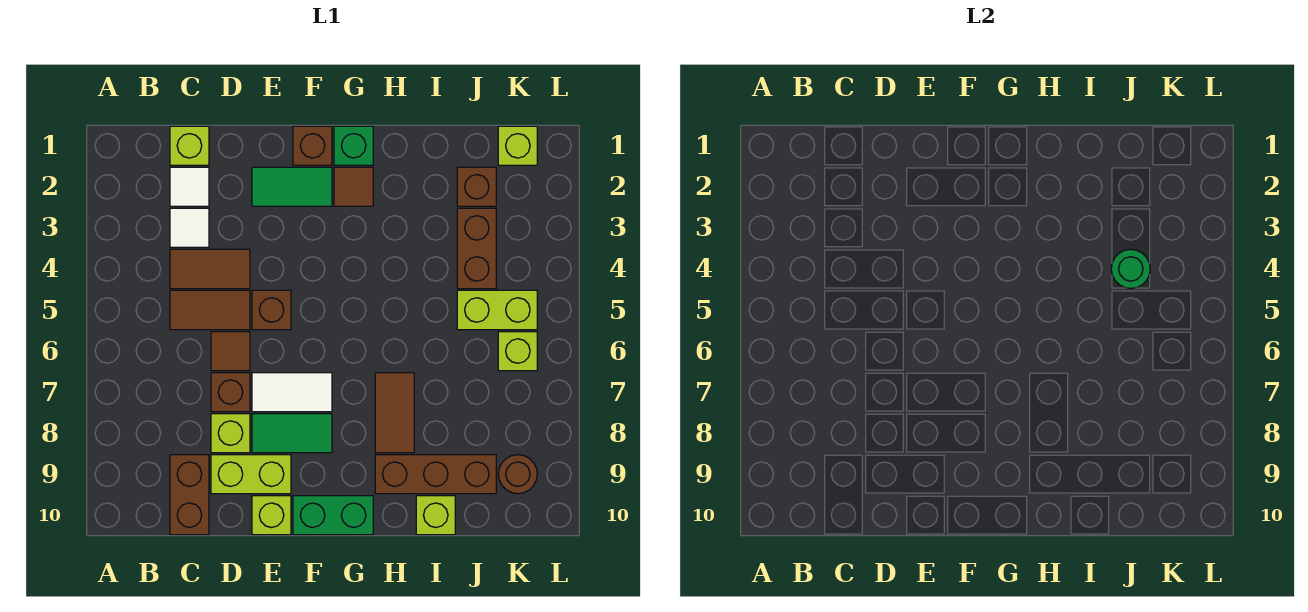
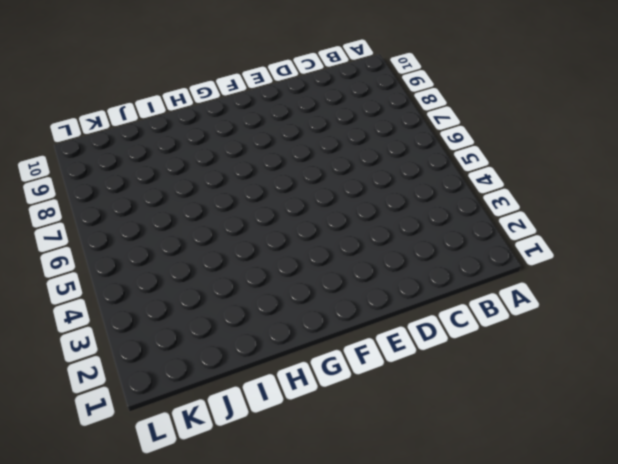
none -> lime 1x1 brick [170,126,209,165]
none -> white 1x1 tile [170,167,209,206]
none -> white 1x1 tile [170,208,209,247]

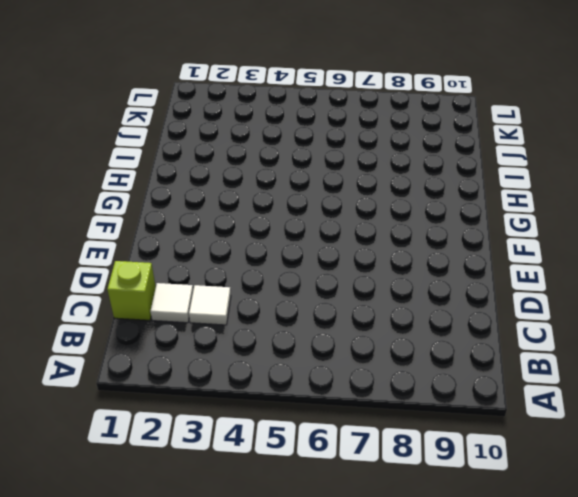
none -> brown 1x2 tile [170,249,250,289]
none -> brown 1x2 tile [170,290,250,330]
none -> brown 1x2 brick [170,455,209,535]

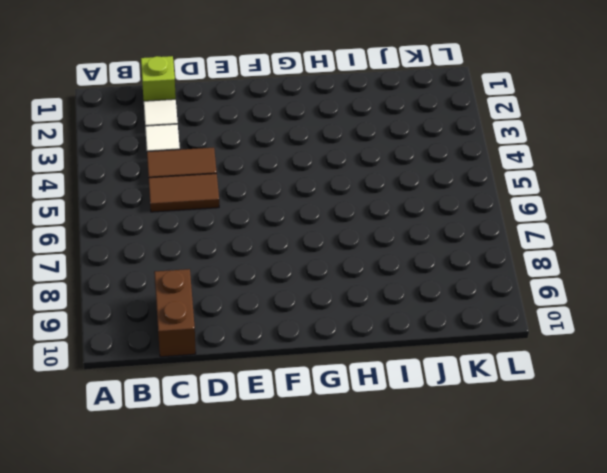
none -> brown 1x1 tile [211,332,250,371]
none -> brown 1x1 brick [211,373,250,412]
none -> lime 1x1 brick [211,414,250,453]

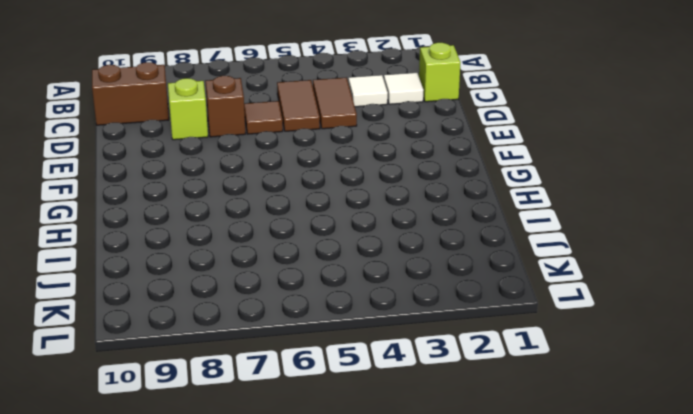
none -> lime 1x2 brick [211,455,291,494]
none -> green 1x2 tile [252,167,332,206]
none -> brown 1x1 brick [252,290,291,330]

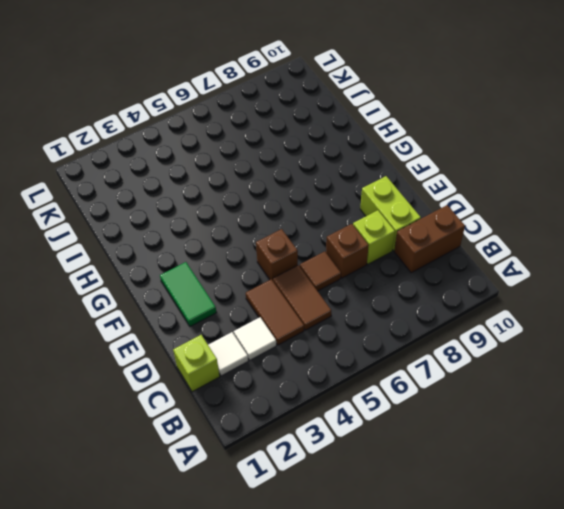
none -> white 1x2 tile [252,373,332,412]
none -> green 1x2 tile [252,414,332,453]
none -> lime 1x1 brick [252,496,291,535]

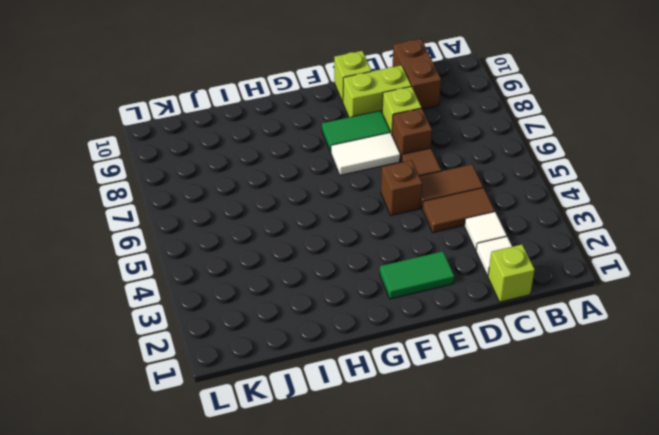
none -> brown 1x1 brick [293,126,332,165]
none -> green 1x2 brick [293,496,373,535]
none -> green 1x1 brick [334,126,373,165]

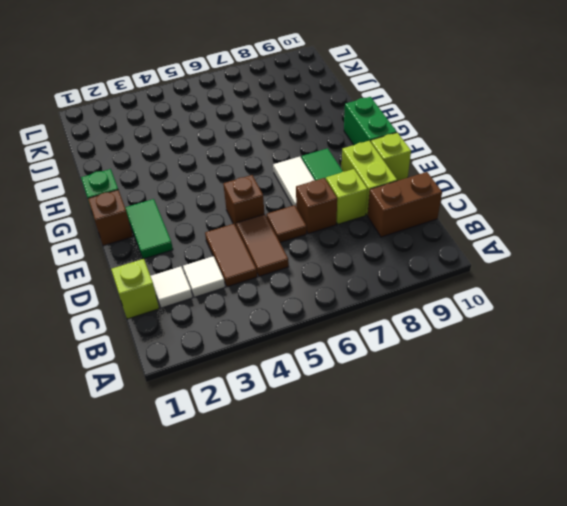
none -> brown 1x1 tile [334,167,373,206]
none -> brown 1x2 tile [375,373,414,453]
none -> brown 1x3 brick [375,455,496,494]

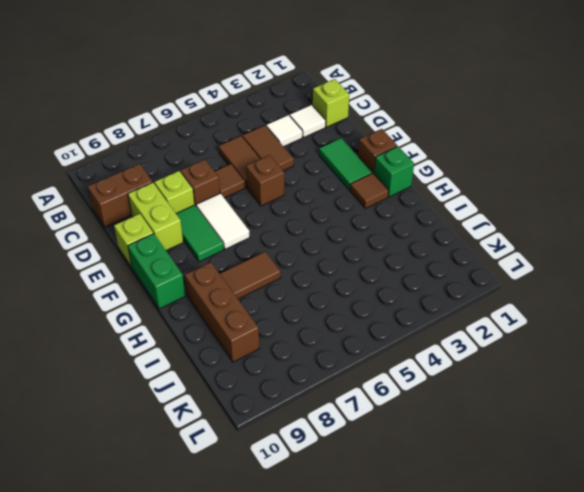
none -> lime 1x1 brick [416,496,455,535]
none -> brown 1x1 brick [457,167,496,206]
none -> brown 1x2 brick [457,208,496,289]

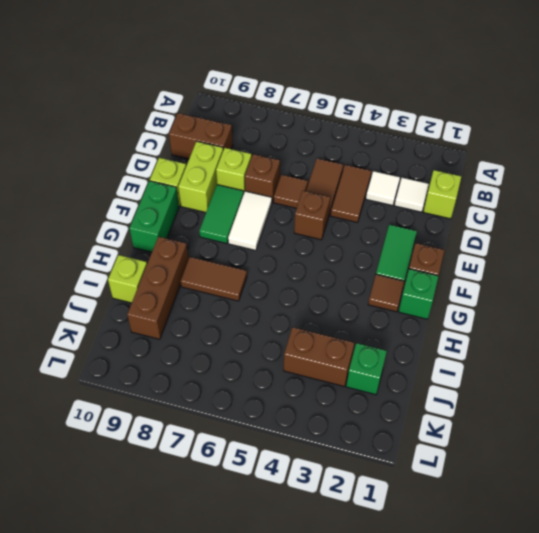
green 1x1 brick [346,343,387,395] -> brown 1x1 brick [457,167,496,206]
none -> lime 1x2 brick [457,290,537,330]
none -> lime 1x1 brick [498,126,537,165]
none -> lime 1x1 brick [498,332,537,371]

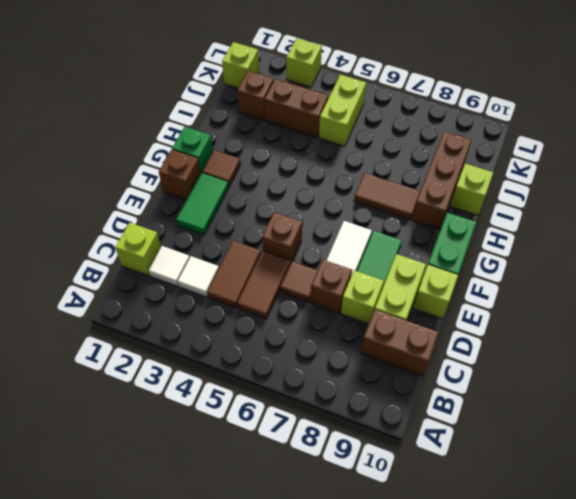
lime 1x1 brick [286,38,322,87] -> lime 1x1 brick moved to [498,332,537,371]
none -> brown 1x1 round brick [498,455,537,494]
none -> green 1x1 round brick [1111,249,1150,288]

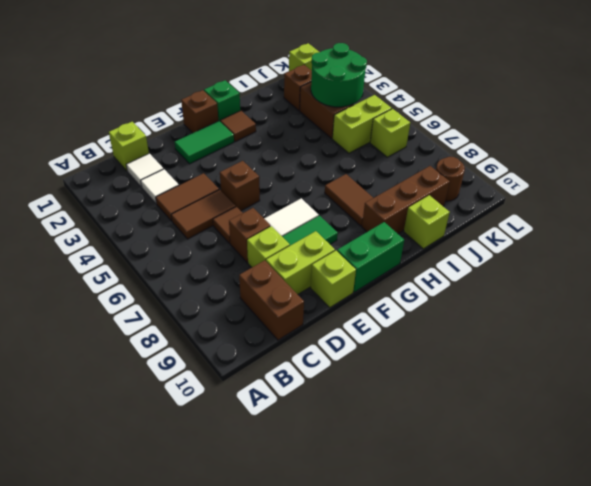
green 2x2 round brick [311,43,367,107] -> green 1x1 round brick [1111,249,1150,288]

